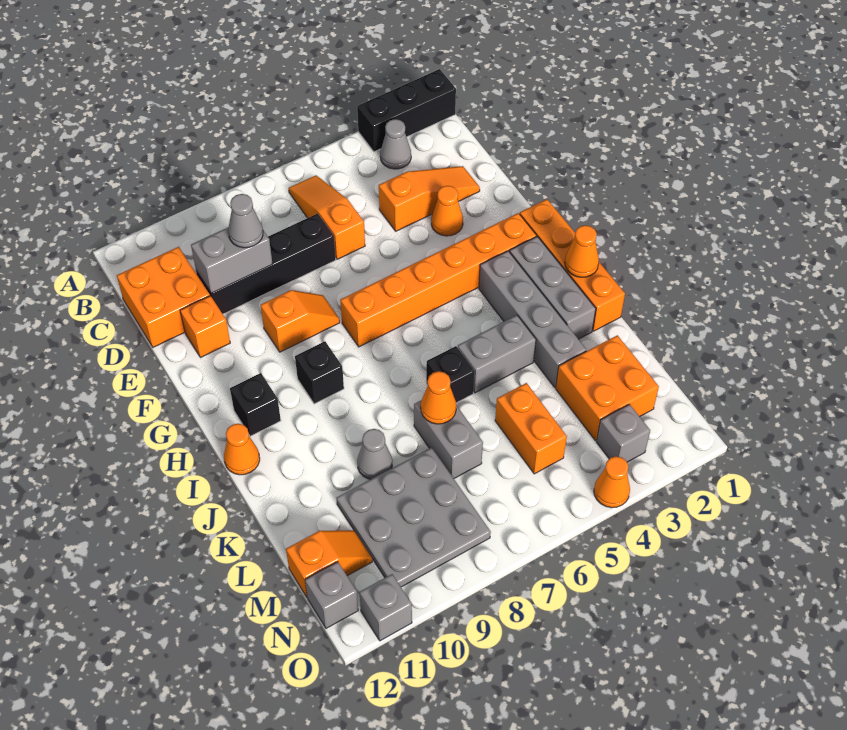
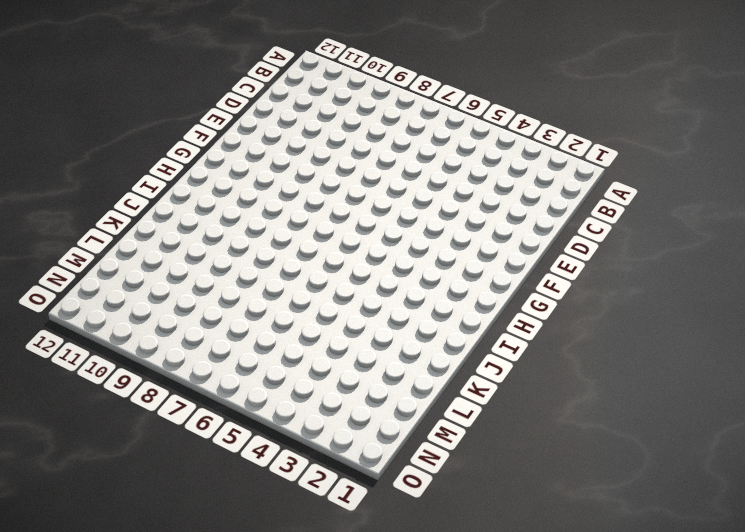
none -> black 1x3 brick [357,69,456,152]
none -> grey 1x1 cone [380,119,411,169]
none -> orange 1x3 slope [289,175,365,259]
none -> orange 2x2 brick [117,247,210,347]

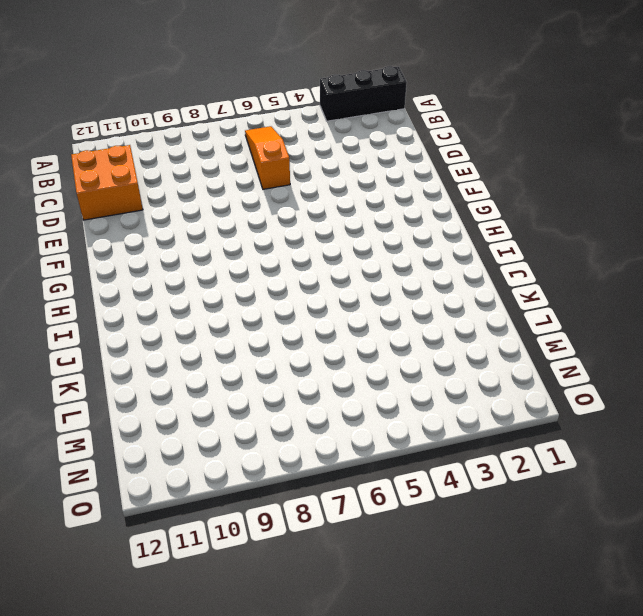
none -> grey 1x1 cone [380,119,411,169]
none -> orange 1x3 slope [379,166,480,231]
none -> black 1x4 brick [196,213,336,314]
none -> orange 1x1 cone [431,186,463,236]

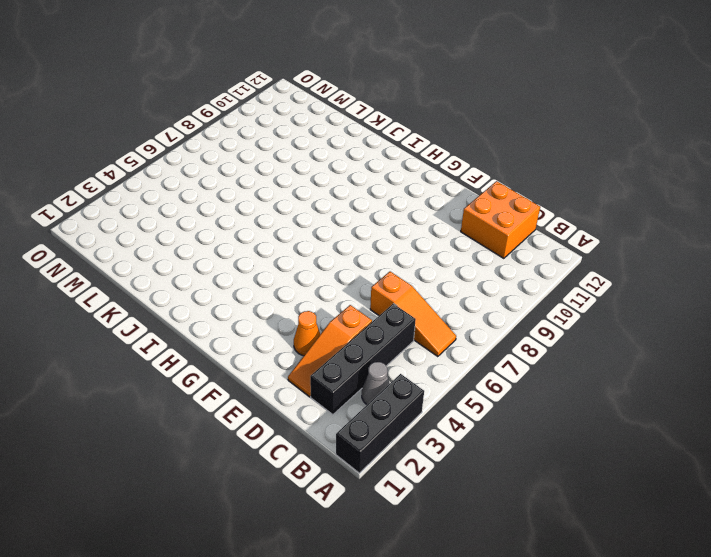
black 1x4 brick [310,304,416,415] -> black 1x4 brick moved to [196,213,336,314]
none -> orange 1x1 brick [180,296,230,358]
none -> orange 1x2 slope [260,290,340,352]
none -> orange 1x4 brick [520,199,625,331]
none -> orange 1x6 brick [340,213,537,347]

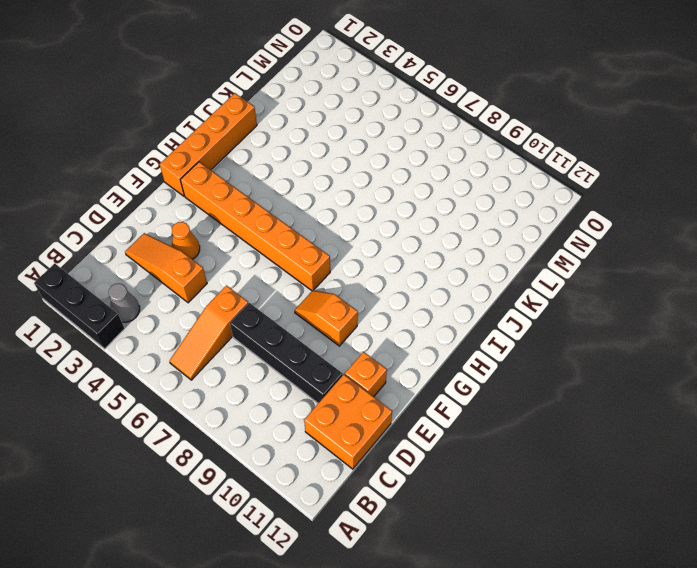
none -> grey 1x3 brick [510,236,596,339]
none -> grey 1x4 brick [479,251,586,387]
none -> black 1x1 brick [295,341,344,404]
none -> black 1x1 brick [230,373,281,436]

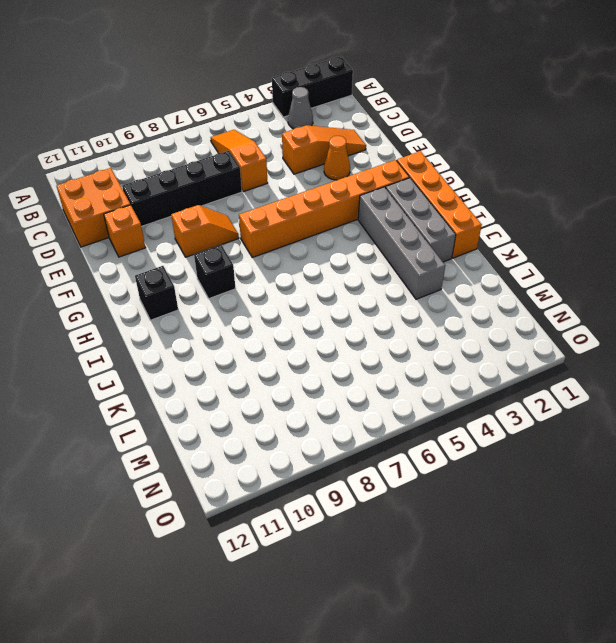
none -> orange 1x1 cone [224,424,260,475]
none -> grey 1x2 brick [458,315,536,393]
none -> black 1x1 brick [426,346,475,403]
none -> grey 1x2 brick [414,400,483,478]

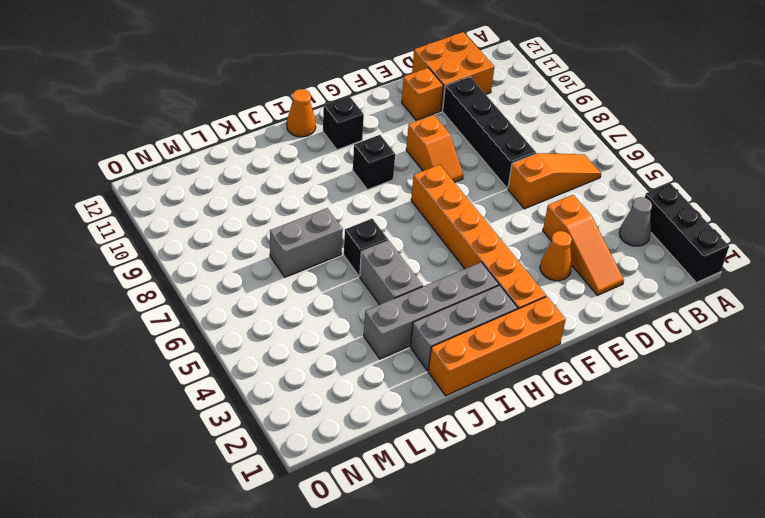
none -> grey 1x1 cone [357,429,392,479]
none -> orange 2x2 brick [556,335,659,441]
none -> orange 1x2 brick [495,383,567,474]
none -> grey 3x3 plate [337,447,491,587]

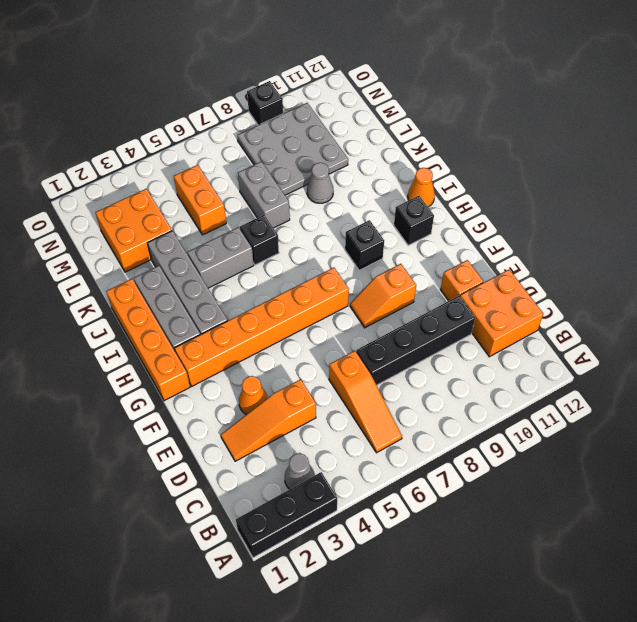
black 1x1 brick [247,81,283,125] -> none
none -> orange 1x2 slope [286,530,372,597]
none -> grey 1x1 brick [596,404,650,462]
none -> grey 1x1 brick [305,562,358,628]
none -> orange 1x1 cone [594,456,630,508]

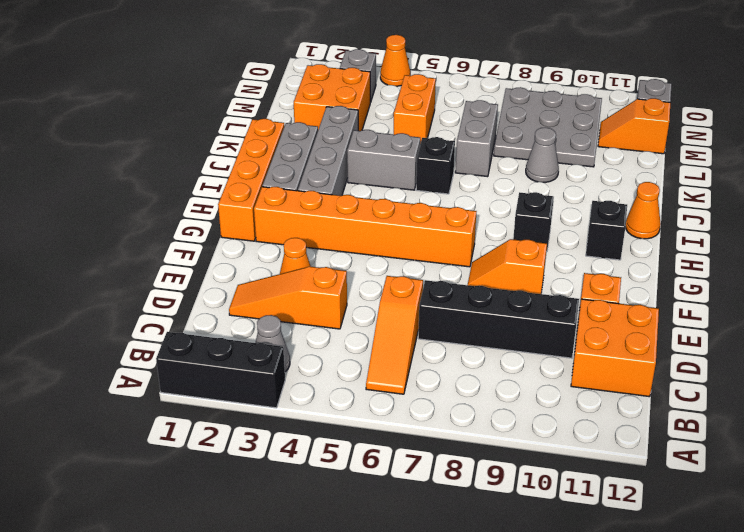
none -> grey 1x1 brick [359,574,412,641]
none -> grey 1x2 brick [191,227,272,293]
none -> orange 1x1 cone [565,225,599,277]
none -> orange 1x1 cone [421,371,456,424]

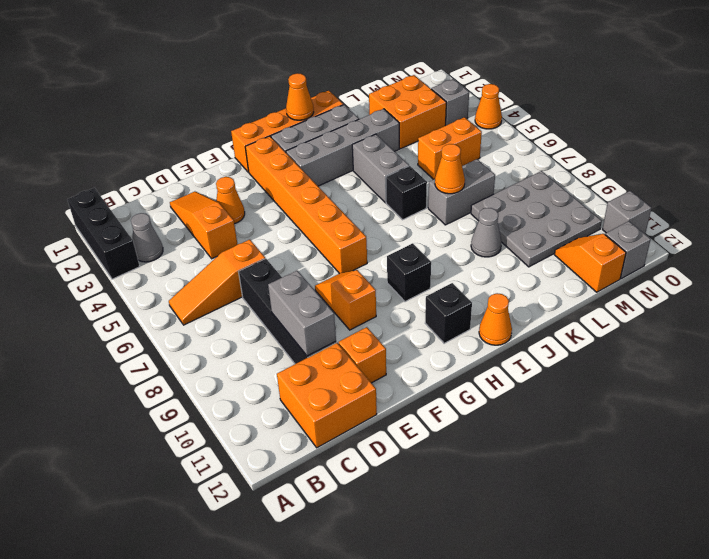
none -> grey 1x1 cone [228,194,263,248]

